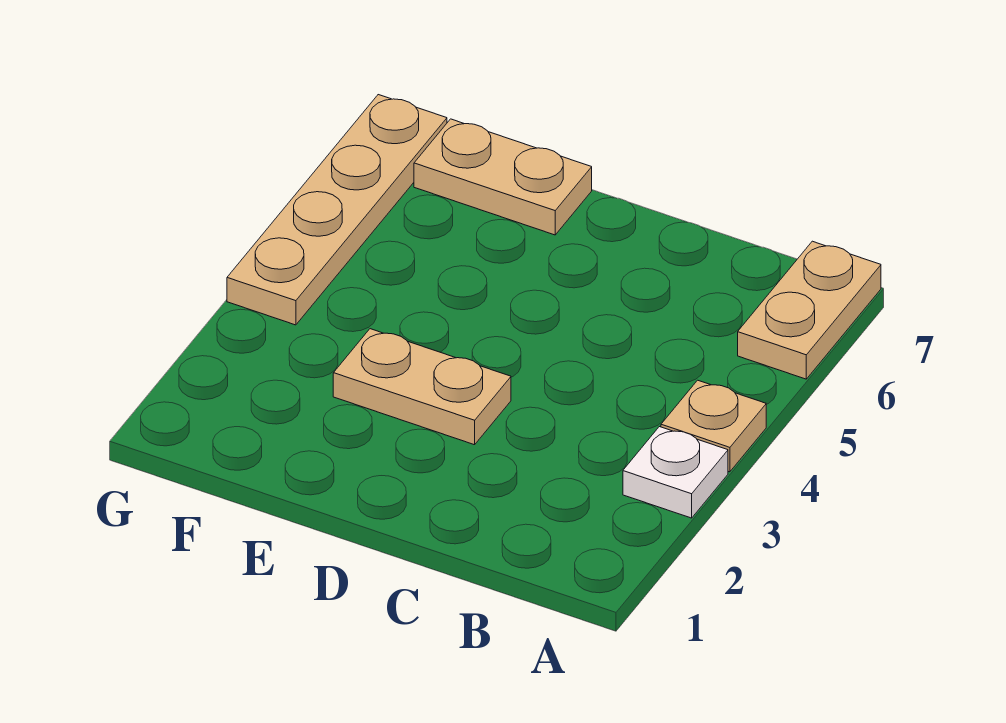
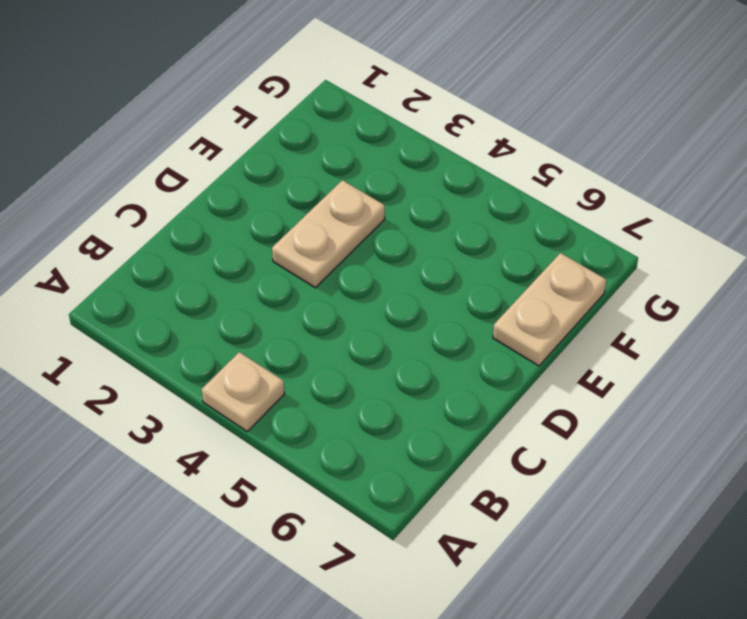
none -> white 1x1 plate [623,427,728,518]
none -> tan 1x2 plate [738,241,881,379]

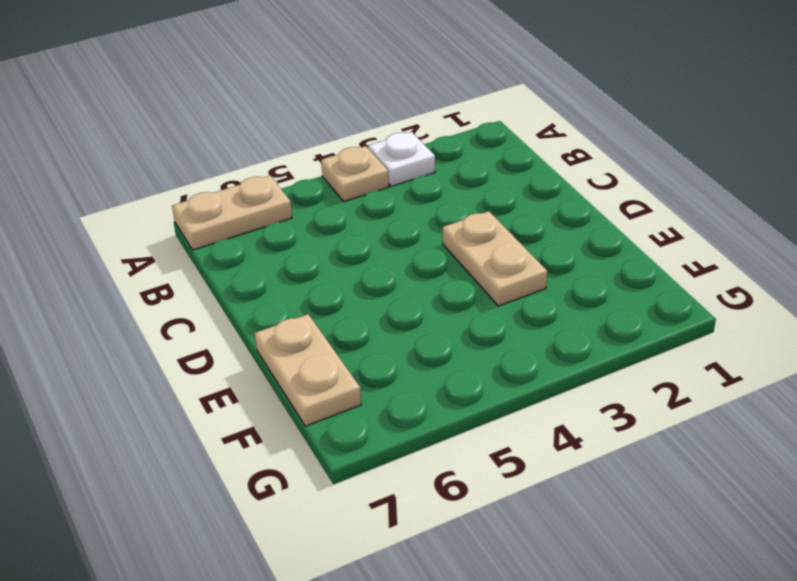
none -> tan 1x4 plate [227,95,447,325]

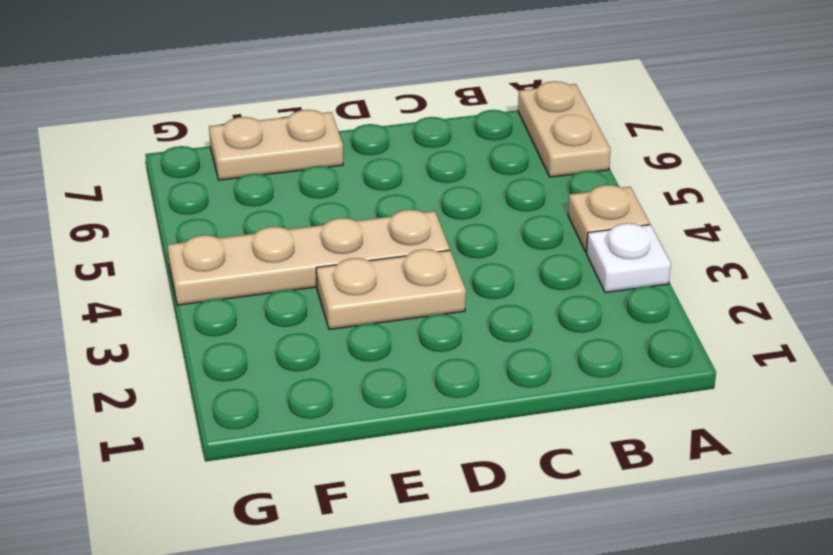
tan 1x4 plate [167,210,450,305] -> tan 1x4 plate turned to [227,95,447,325]

